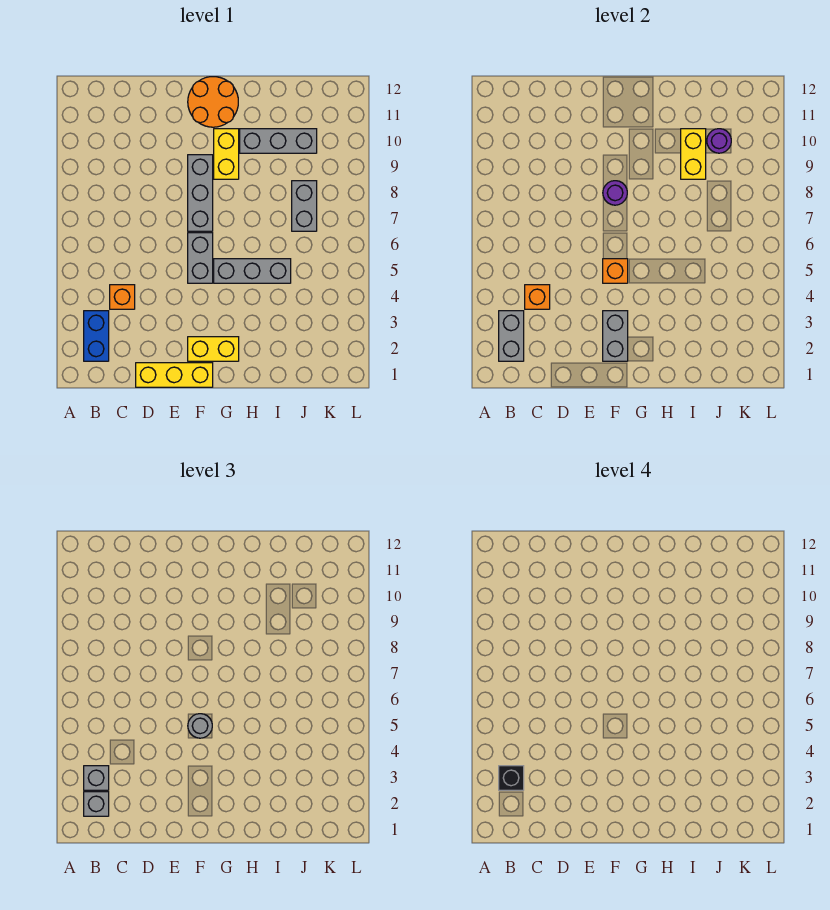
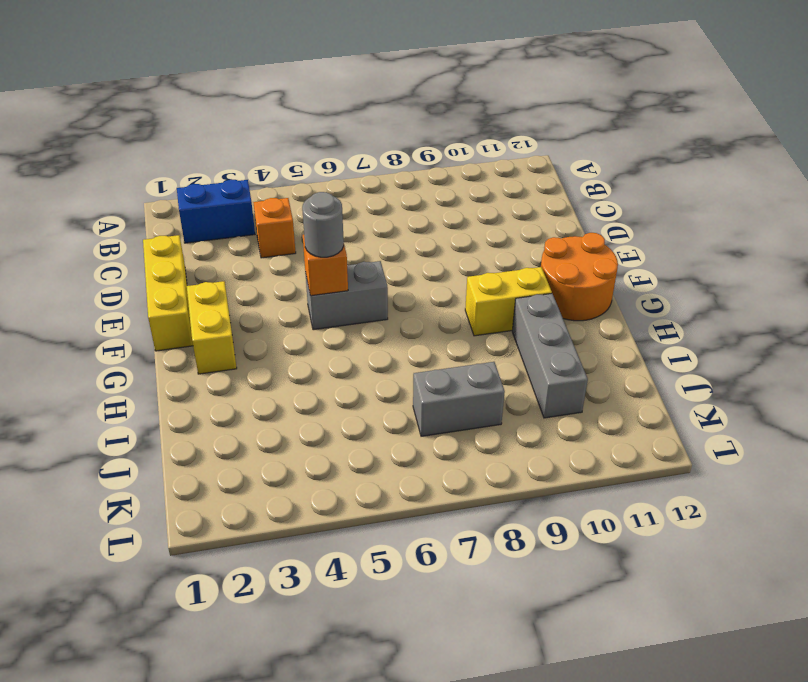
none -> grey 1x3 brick [188,155,213,231]
none -> grey 1x3 brick [214,259,291,283]
none -> grey 1x2 brick [499,311,524,361]

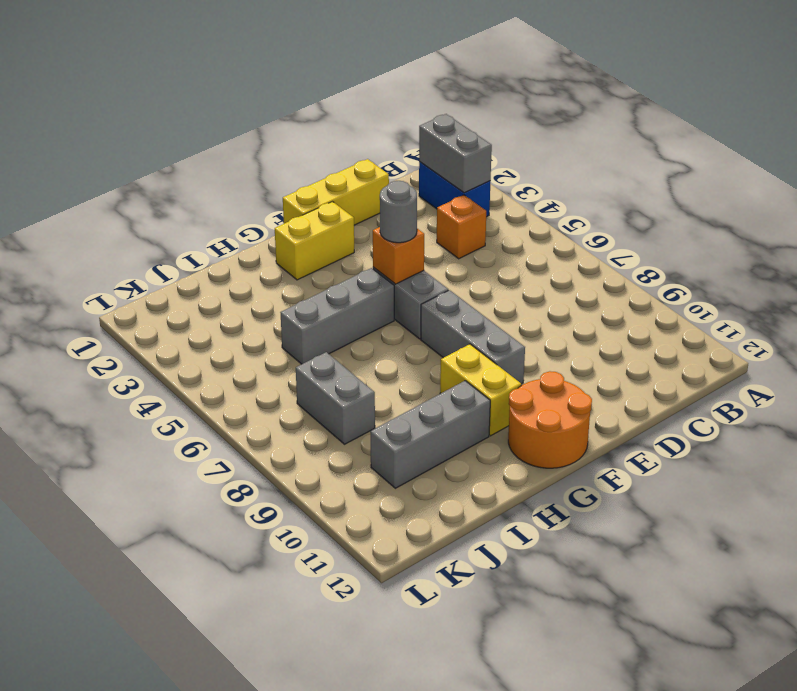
none -> orange 1x1 brick [525,285,550,309]
none -> grey 1x2 brick [603,311,628,361]
none -> purple 1x1 round brick [603,181,627,205]

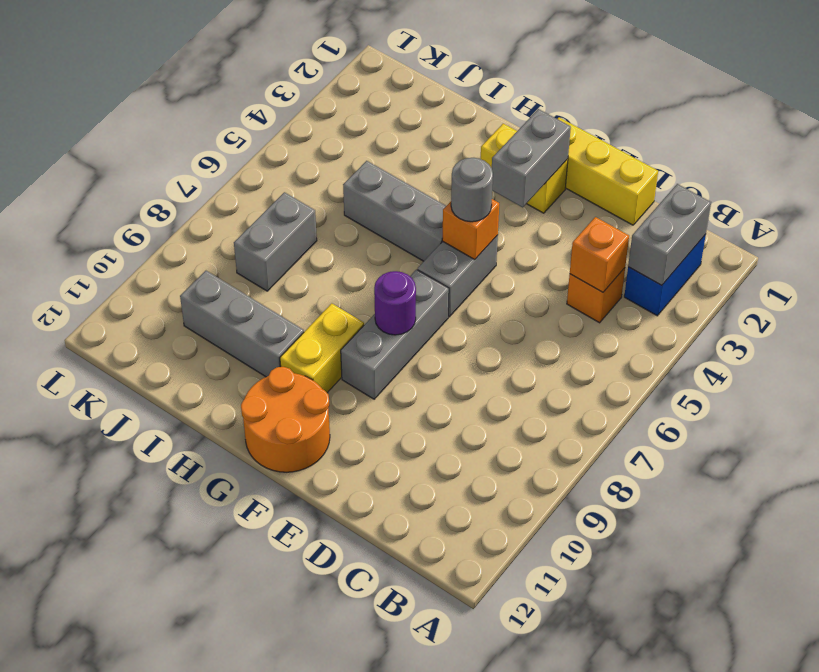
none -> yellow 1x2 brick [681,129,706,179]
none -> purple 1x1 round brick [707,129,731,153]
none -> grey 1x1 brick [84,792,109,816]

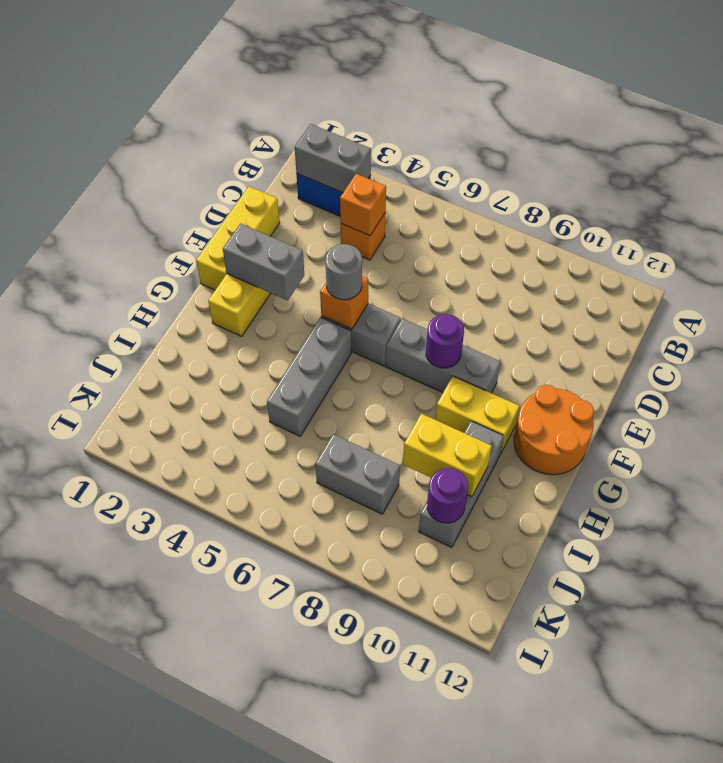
none -> grey 1x1 brick [84,792,109,816]
none -> grey 1x1 brick [84,766,109,790]
none -> black 1x1 brick [499,766,524,790]

